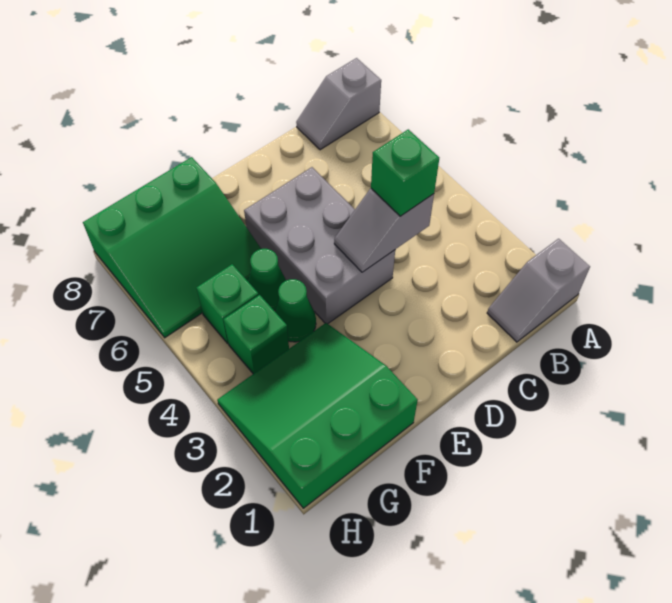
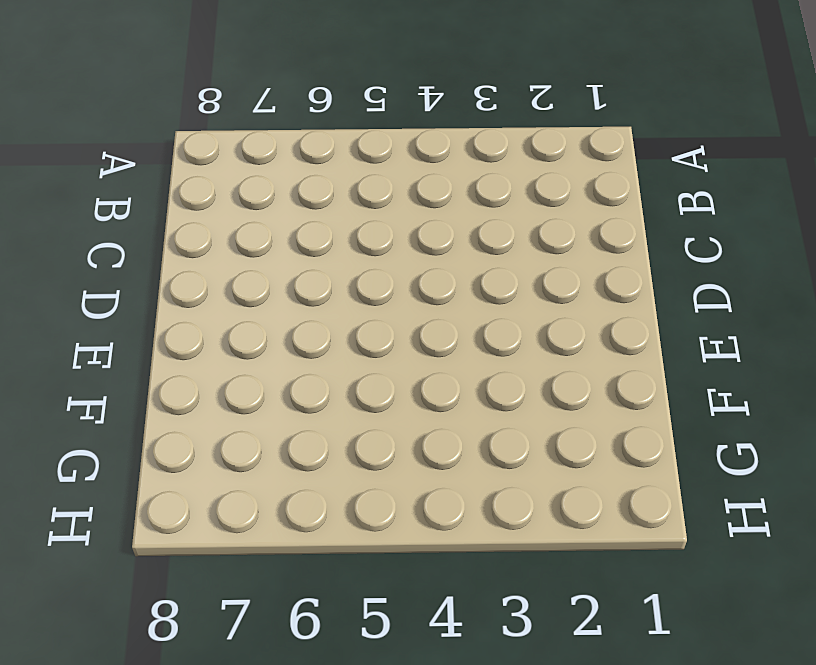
none -> grey 1x2 slope [487,239,590,342]
none -> grey 1x2 slope [296,58,381,150]

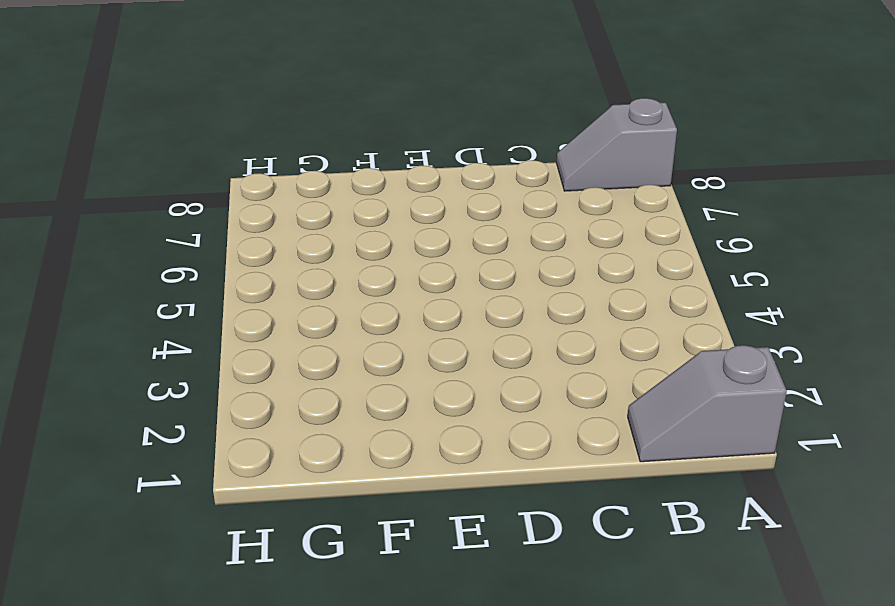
none -> grey 2x3 brick [244,167,395,324]
none -> green 3x3 slope [217,323,418,508]

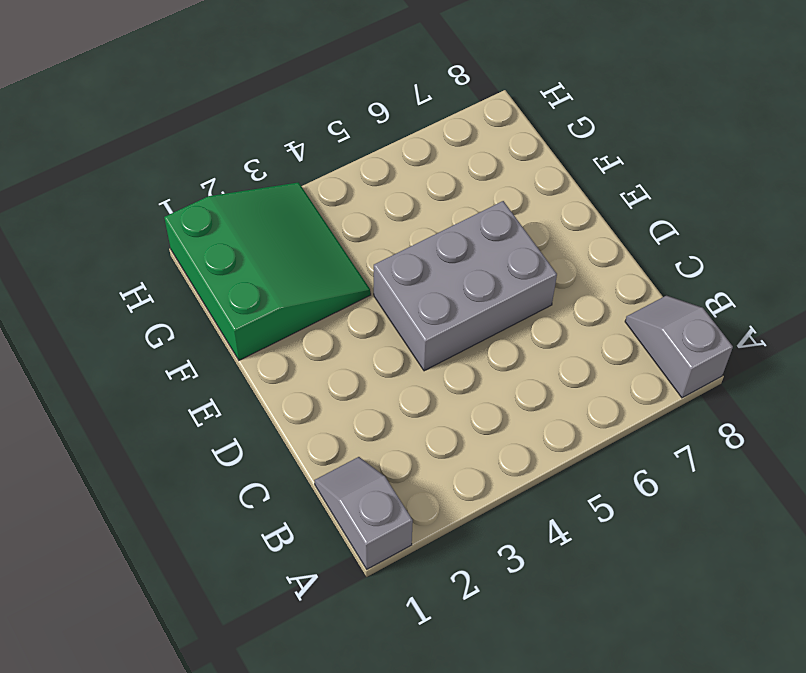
none -> green 1x1 cone [275,279,316,342]
none -> green 1x1 cone [248,249,286,310]

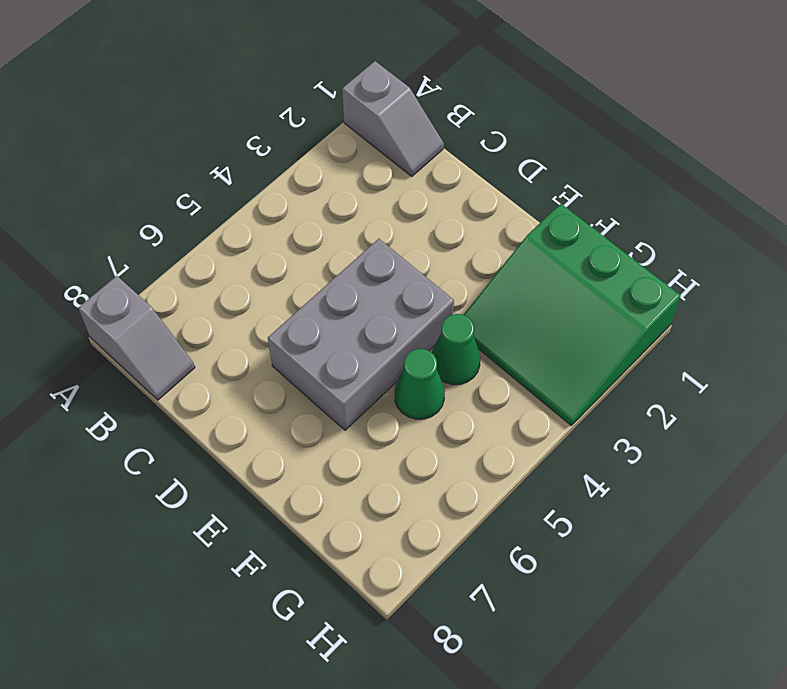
none -> green 3x3 slope [83,157,261,338]
none -> green 1x1 brick [224,295,289,374]

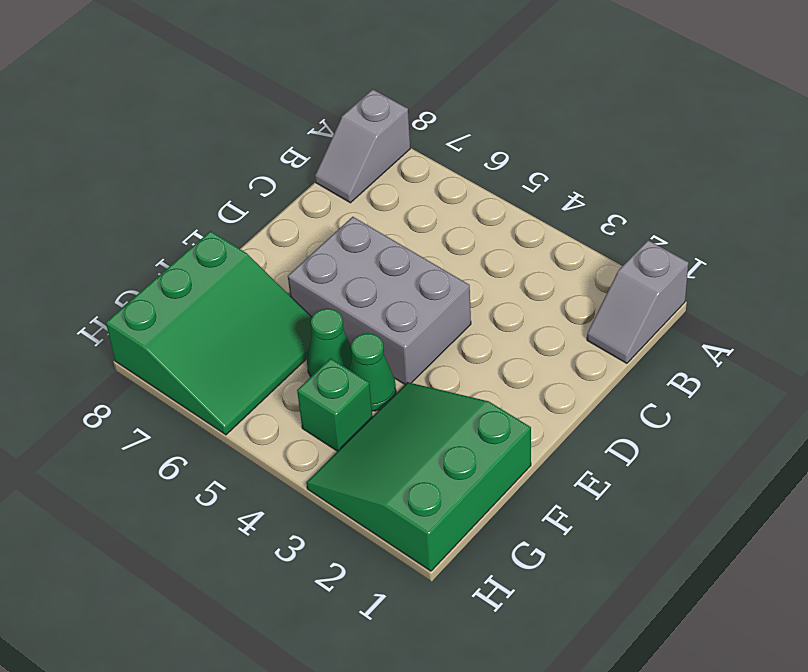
none -> green 1x1 brick [196,264,259,343]
none -> grey 1x2 slope [334,189,434,272]

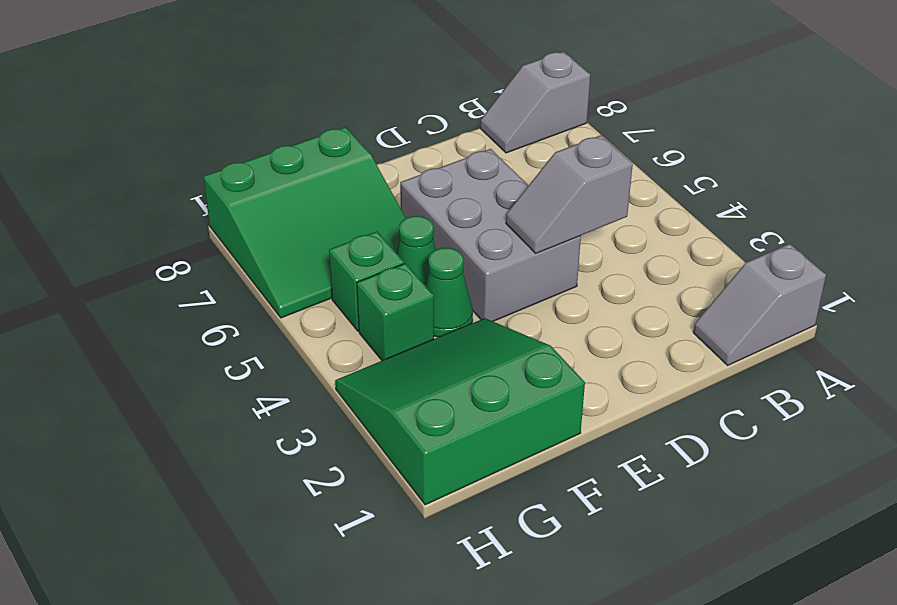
none -> green 1x1 brick [371,129,439,216]

